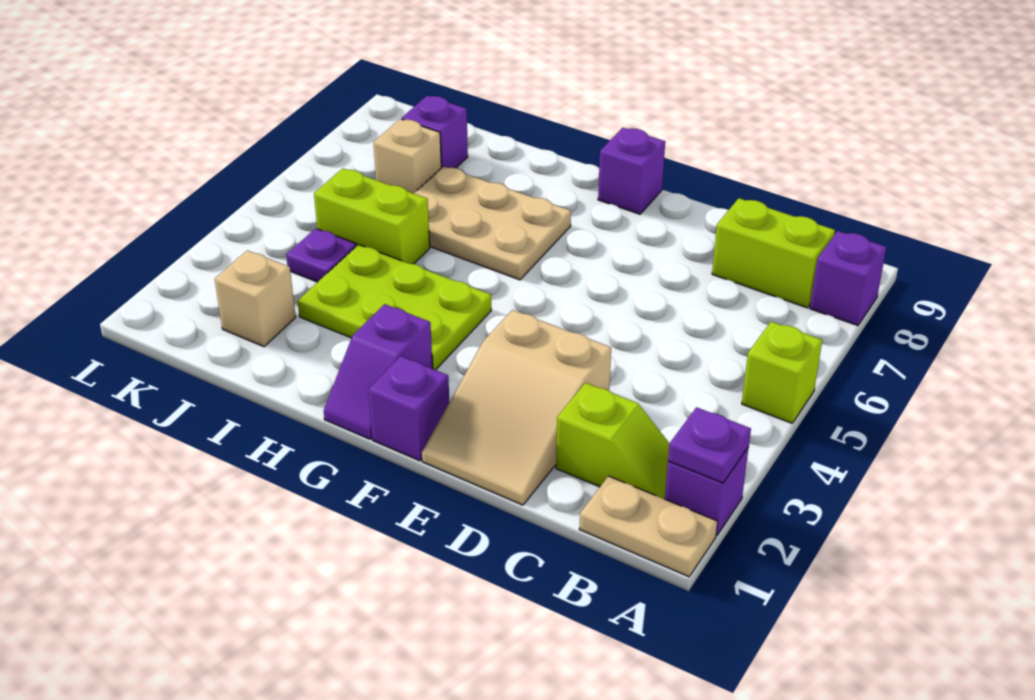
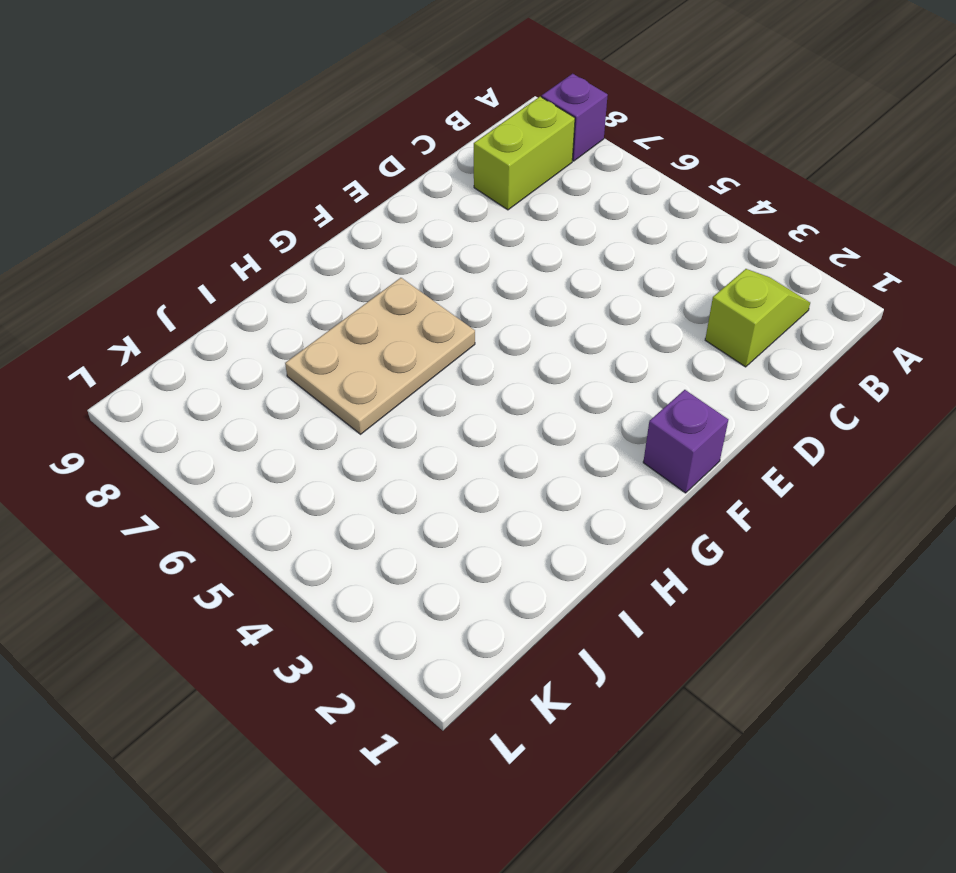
none -> tan 1x2 plate [579,476,718,577]
none -> purple 1x1 brick [665,447,749,536]
none -> lime 1x1 brick [742,322,822,423]

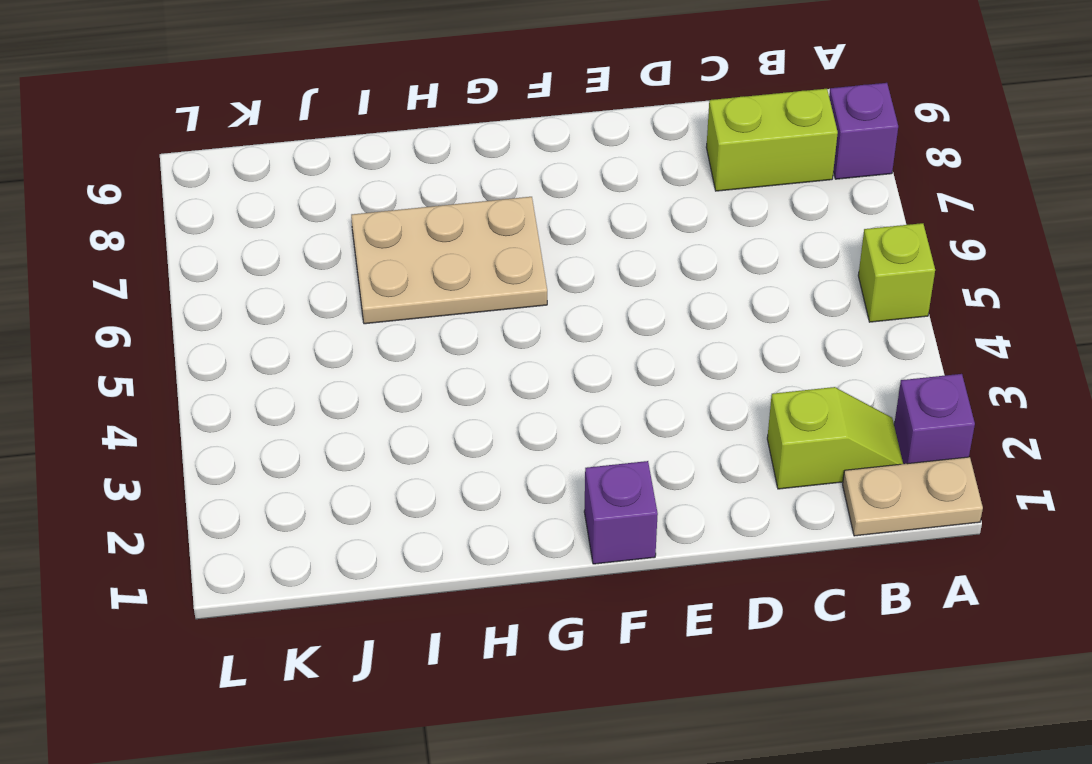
none -> tan 2x3 slope [422,310,611,505]
none -> purple 1x1 brick [598,128,665,214]
none -> purple 1x2 slope [324,304,433,439]

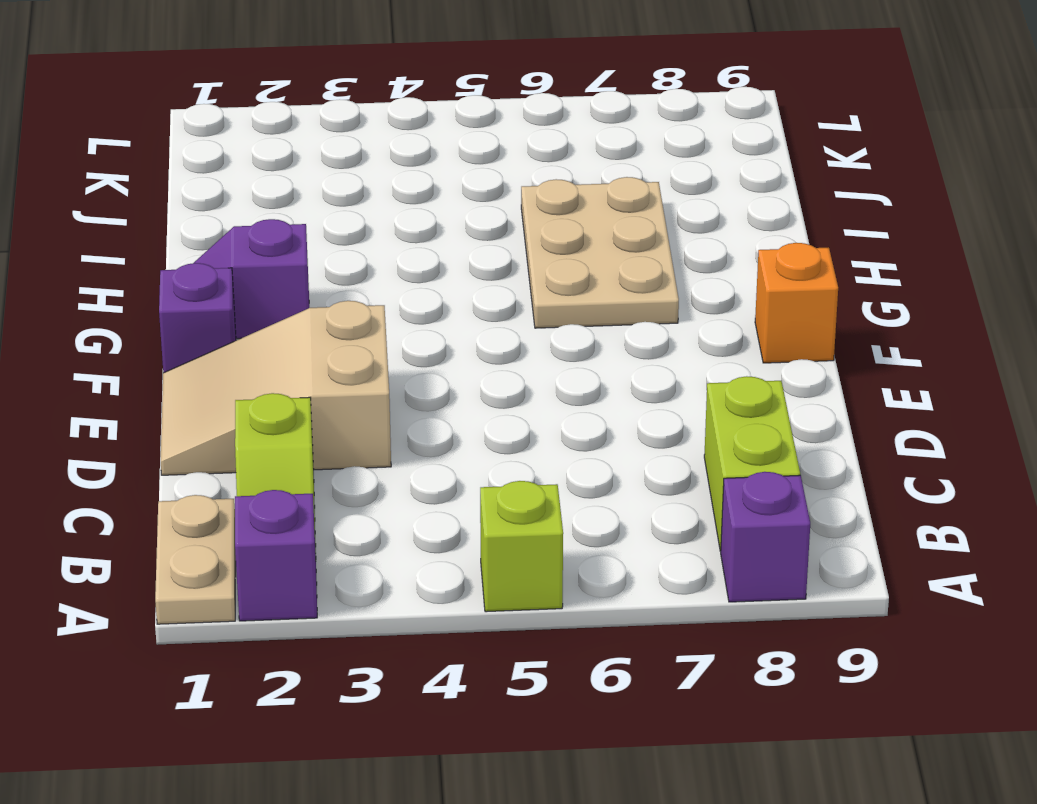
orange 1x1 brick [755,243,838,363] -> purple 1x1 brick [598,128,665,214]
none -> lime 2x3 plate [298,245,491,370]
none -> lime 1x2 brick [314,168,430,264]
none -> tan 1x1 brick [215,250,296,347]

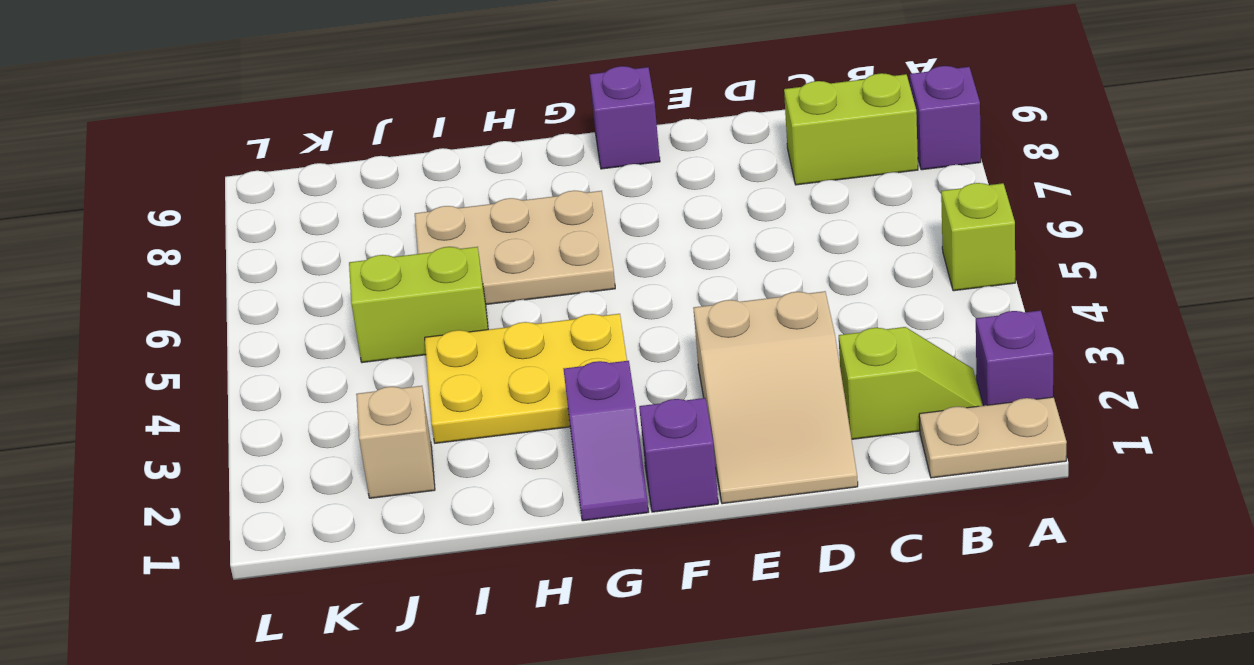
yellow 2x3 plate [425,314,627,443] -> lime 2x3 plate [298,245,491,370]
none -> purple 1x1 plate [286,228,357,282]
none -> tan 1x1 brick [373,119,441,194]
none -> purple 1x1 brick [402,96,468,168]

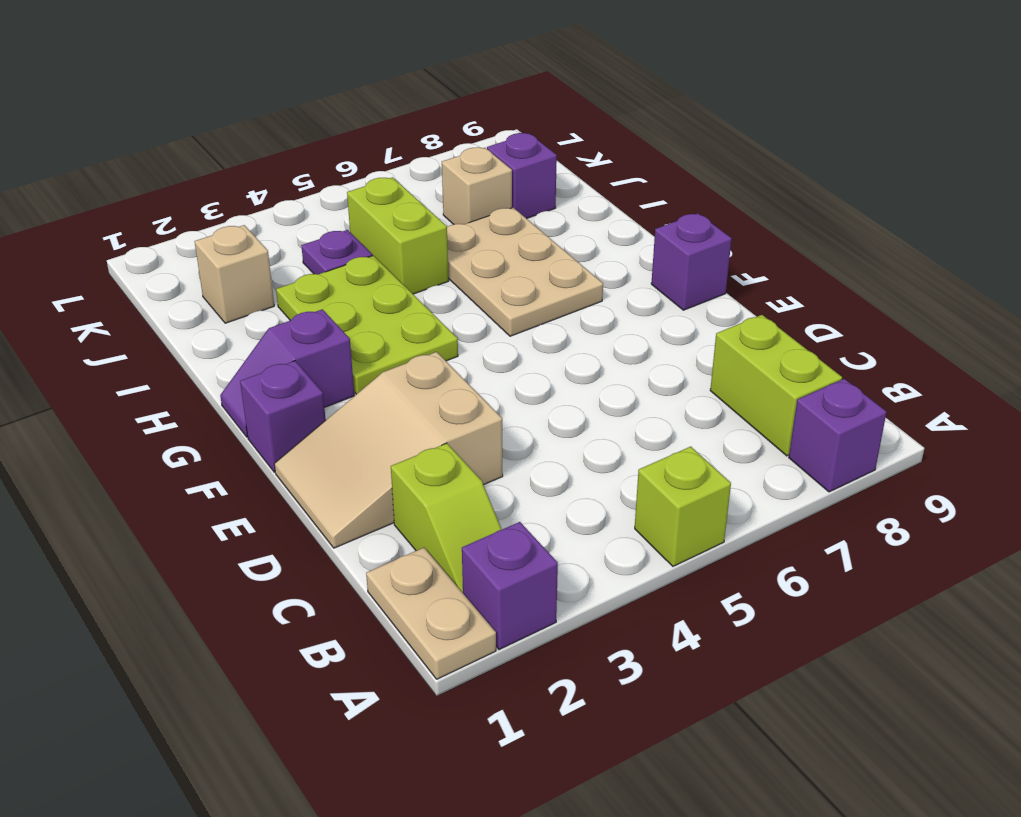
none -> purple 1x1 plate [668,407,751,483]

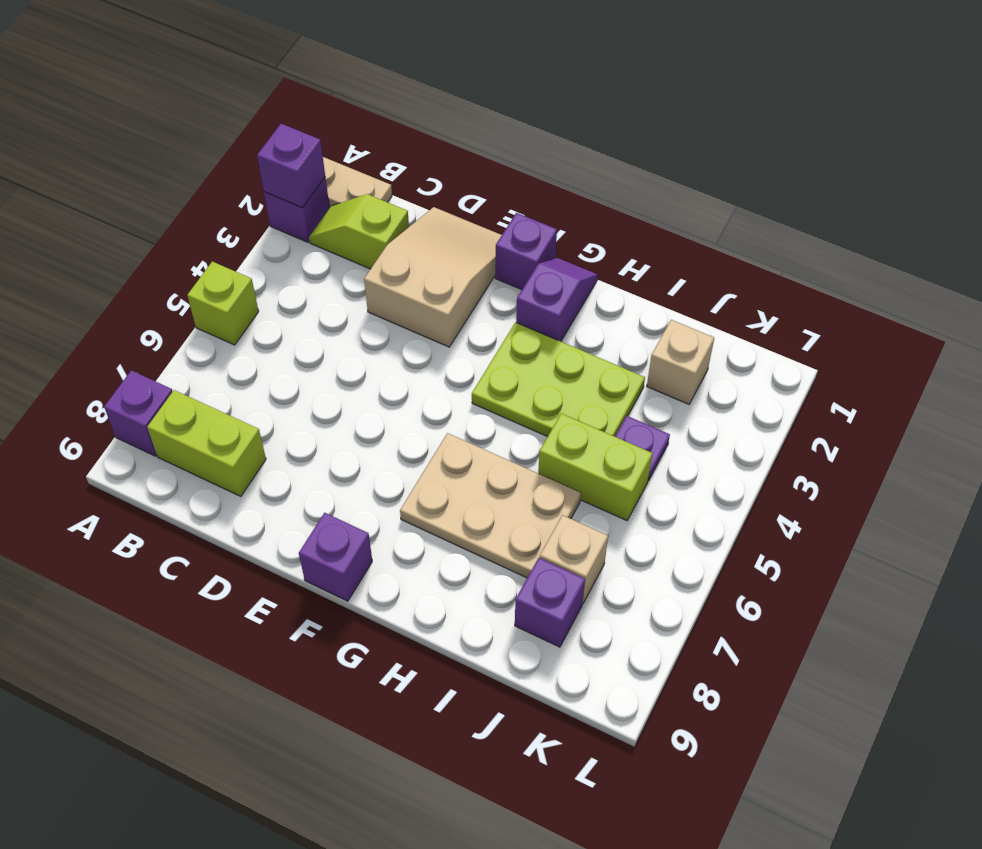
purple 1x1 brick [257,124,325,207] -> purple 1x1 plate [668,407,751,483]

